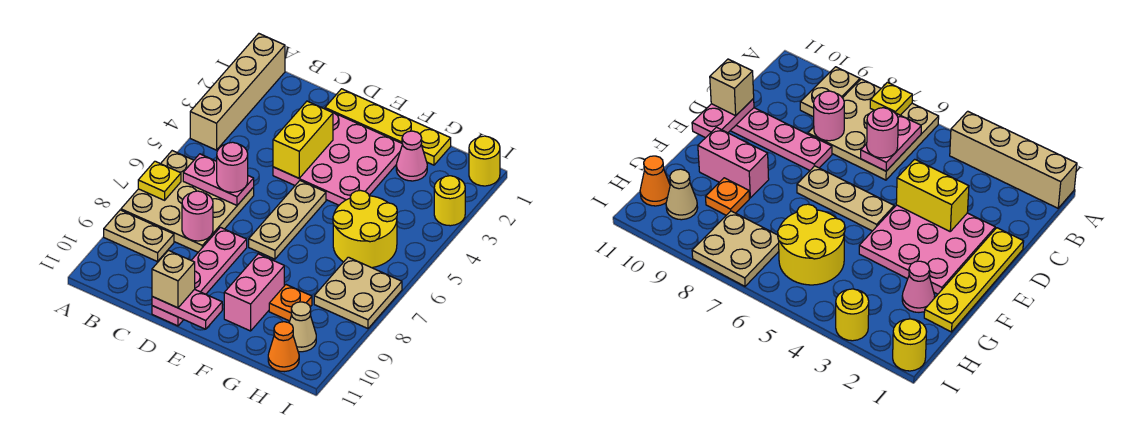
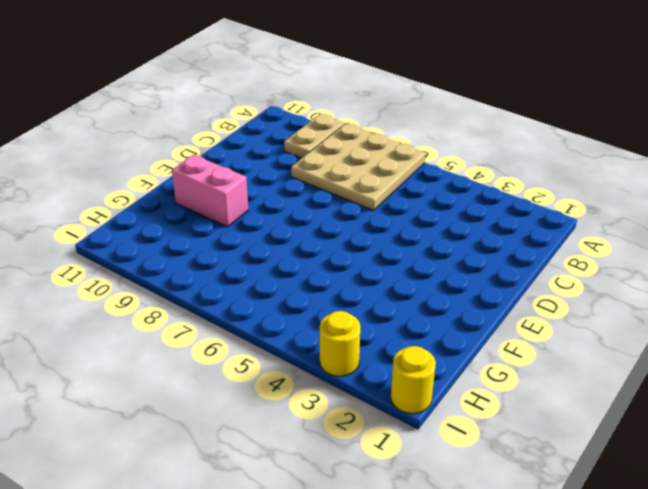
none -> tan 1x4 brick [190,33,285,150]
none -> yellow 1x4 plate [325,89,451,165]
none -> pink 3x3 plate [273,113,403,205]

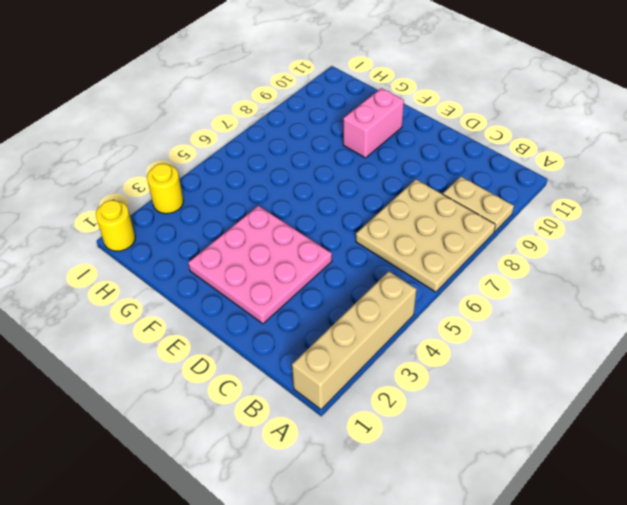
none -> yellow 1x4 plate [325,89,451,165]
none -> pink 1x4 plate [152,227,247,326]
none -> tan 1x3 plate [249,181,326,259]

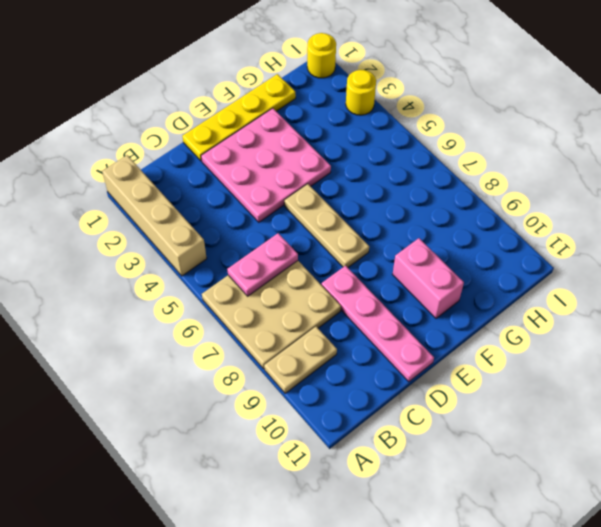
none -> pink 1x1 cone [396,131,427,181]
none -> yellow 2x2 round brick [333,190,397,268]
none -> orange 1x1 plate [269,285,312,321]

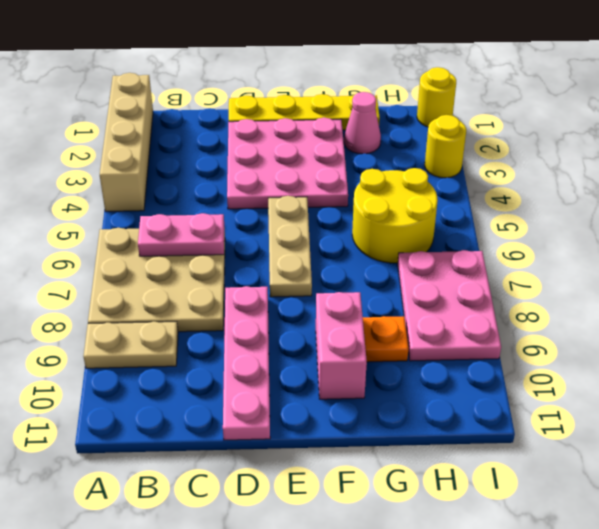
pink 2x3 plate [398,250,501,361] -> tan 2x2 plate [314,257,402,329]
none -> tan 1x1 cone [289,302,316,352]
none -> orange 1x1 cone [268,322,299,372]
none -> yellow 1x1 plate [138,161,181,200]

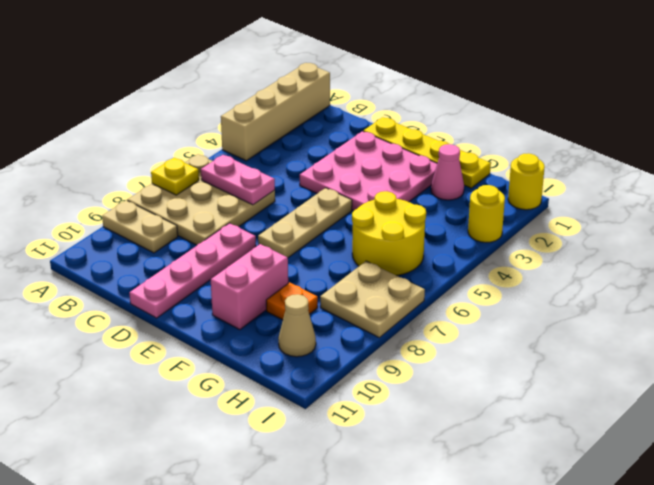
none -> orange 1x1 cone [268,322,299,372]
none -> pink 1x1 round brick [182,191,213,241]
none -> yellow 1x2 brick [273,101,333,178]

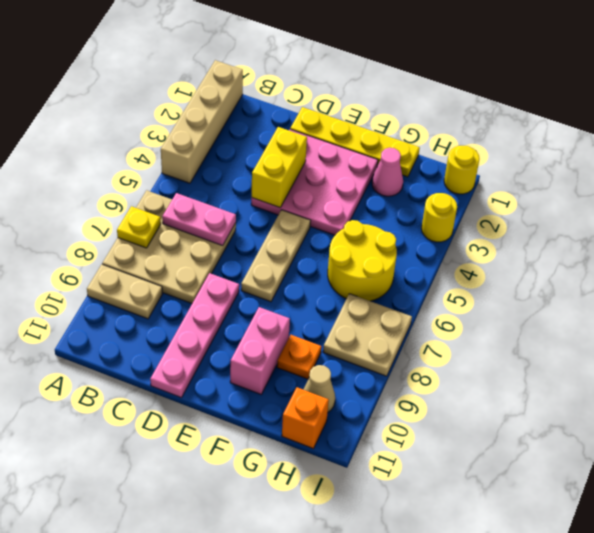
orange 1x1 brick [282,387,329,449] -> orange 1x1 cone [268,322,299,372]
none -> pink 1x1 round brick [182,191,213,241]
none -> pink 1x2 plate [152,289,222,329]
none -> pink 1x1 round brick [217,142,248,192]

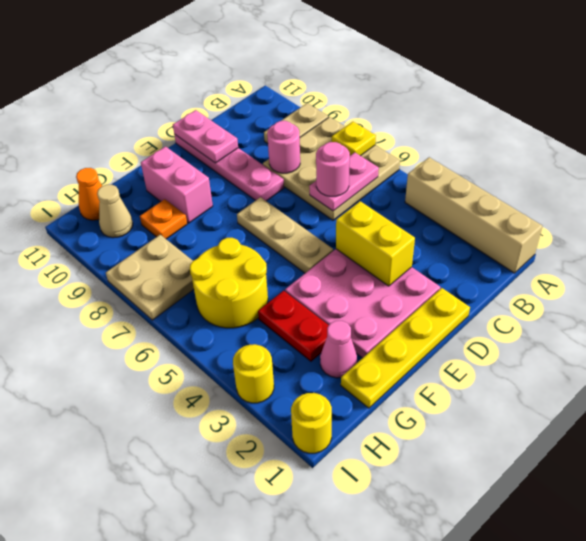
pink 1x2 plate [173,110,238,163] -> pink 1x2 plate turned to [152,289,222,329]
red 1x2 plate [258,291,329,361] -> none
none -> tan 1x1 brick [152,251,195,308]

